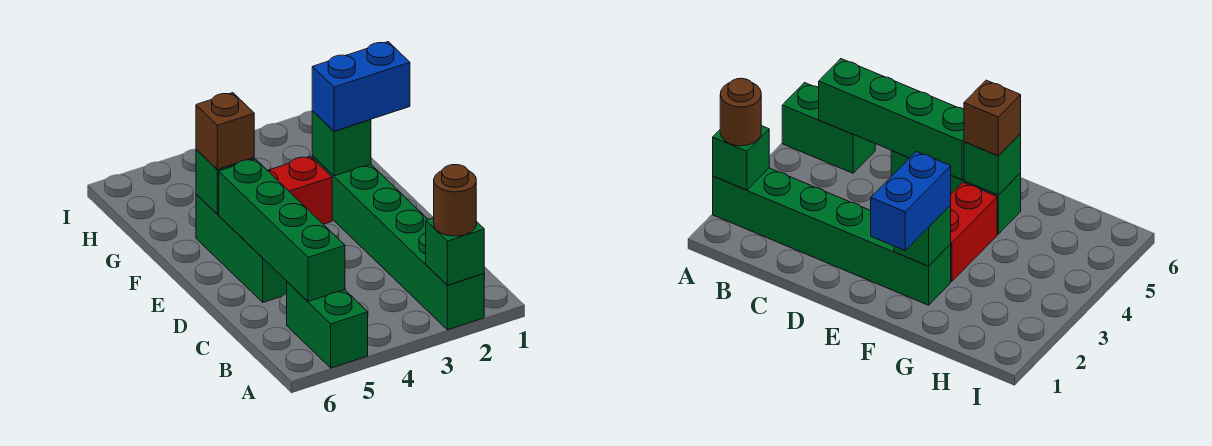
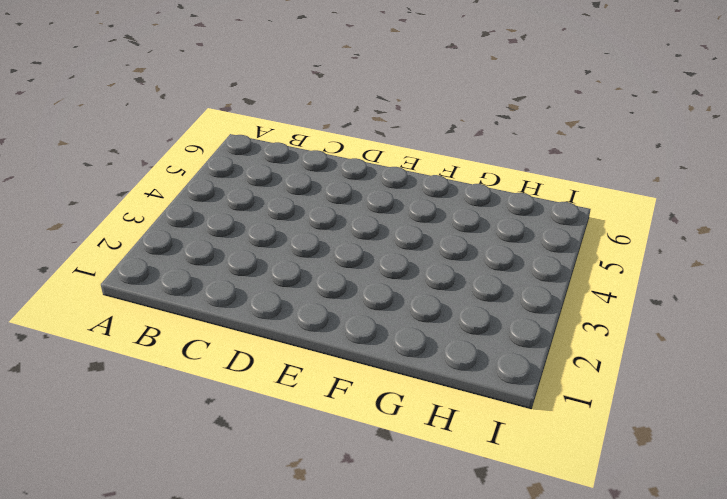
none -> green 1x6 brick [312,156,484,330]
none -> green 1x2 brick [287,282,368,368]

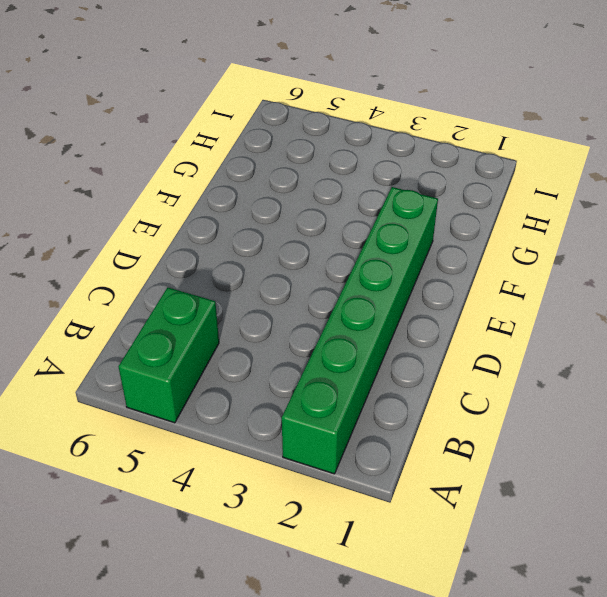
none -> green 1x3 brick [196,194,287,302]
none -> red 1x2 brick [267,156,332,224]

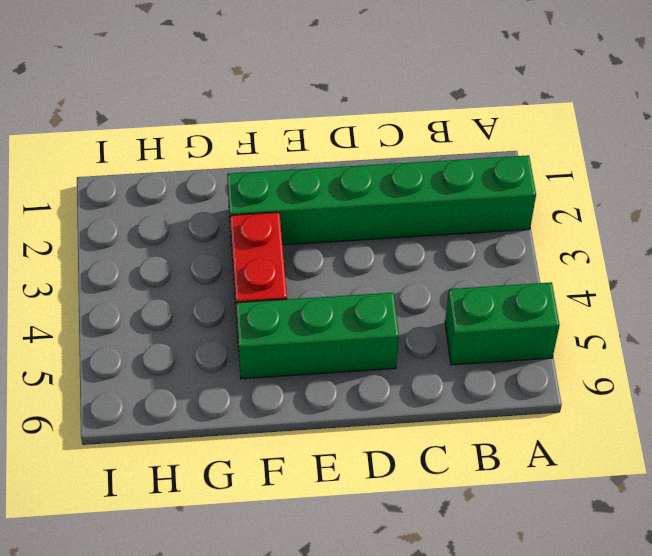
none -> green 1x1 brick [426,218,484,285]
none -> green 1x4 brick [219,159,345,302]

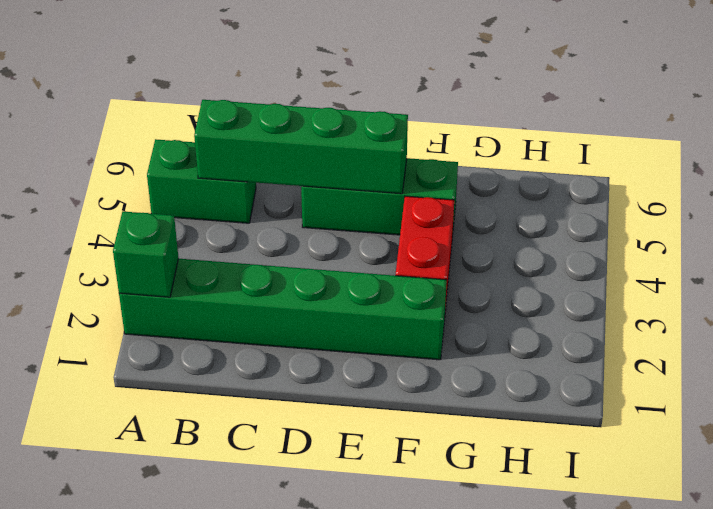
none -> green 1x1 brick [312,111,371,176]
none -> green 1x1 brick [196,149,254,214]

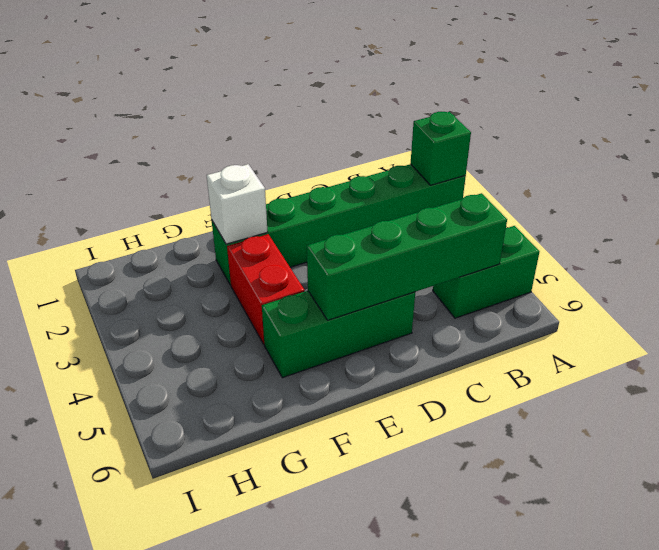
white 1x1 brick [207,164,268,244] -> green 1x1 brick [312,111,371,176]
none -> green 1x1 brick [196,149,254,214]
none -> brown 1x1 round brick [434,165,476,236]

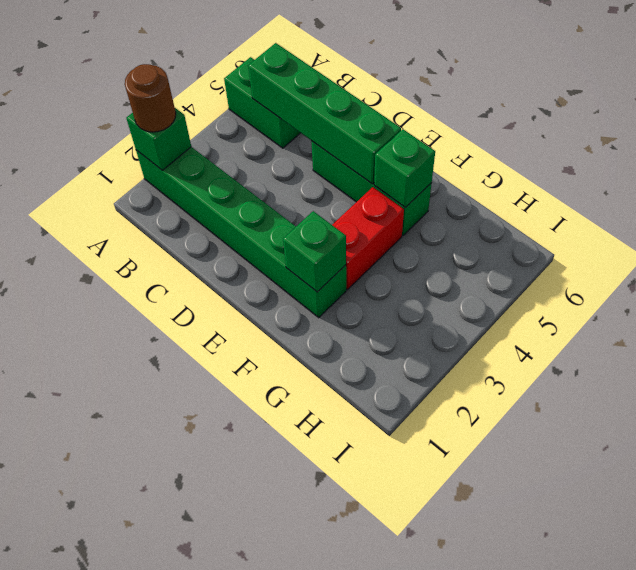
none -> blue 1x2 brick [312,42,410,131]
none -> brown 1x1 brick [196,93,254,170]

